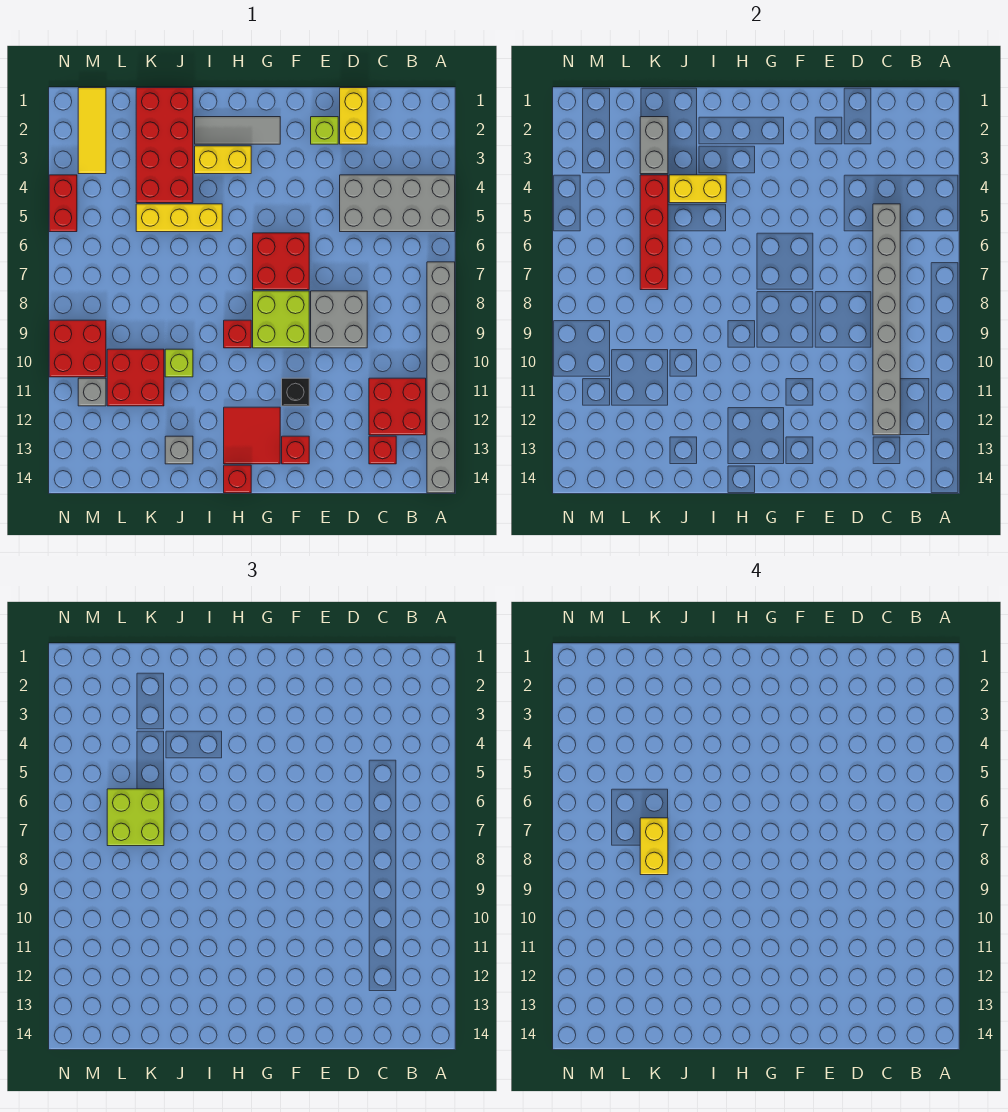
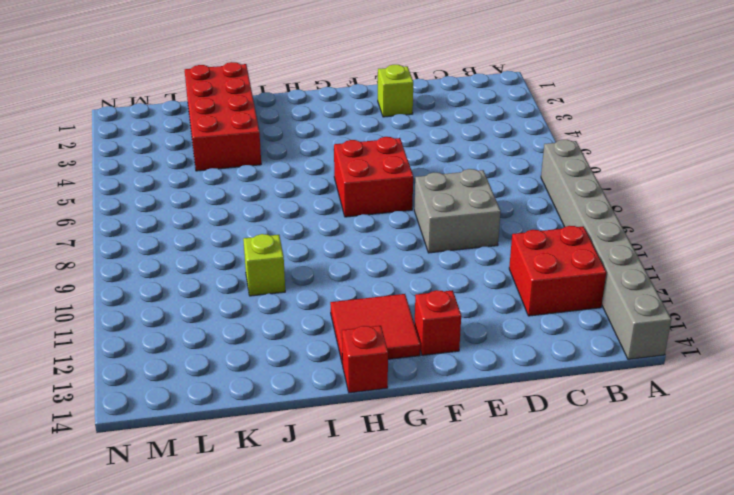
none -> grey 2x4 brick [340,175,455,232]
none -> red 1x1 brick [369,436,396,464]
none -> yellow 1x2 brick [340,88,367,144]
none -> lime 2x2 brick [253,291,309,348]

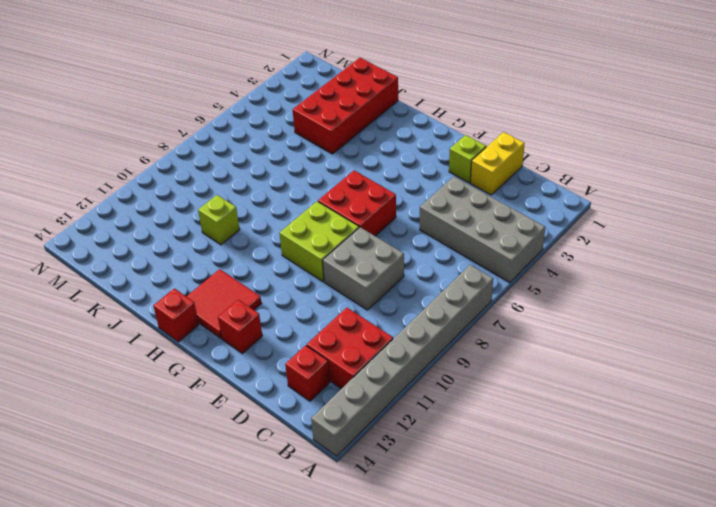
none -> black 1x1 brick [282,378,309,406]
none -> grey 1x3 tile [195,117,280,144]
none -> yellow 1x2 brick [195,146,251,174]
none -> red 1x1 brick [224,320,251,348]

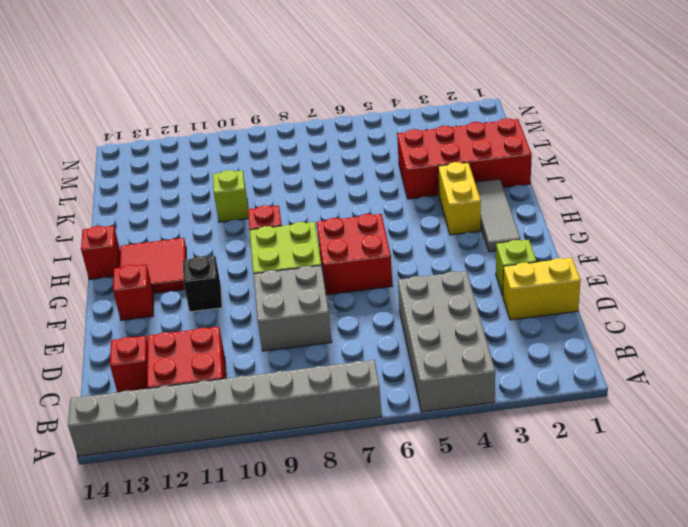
none -> yellow 1x3 brick [136,204,222,232]
none -> grey 1x1 brick [165,436,193,464]
none -> red 2x2 brick [107,349,164,406]
none -> yellow 1x3 tile [78,88,106,174]

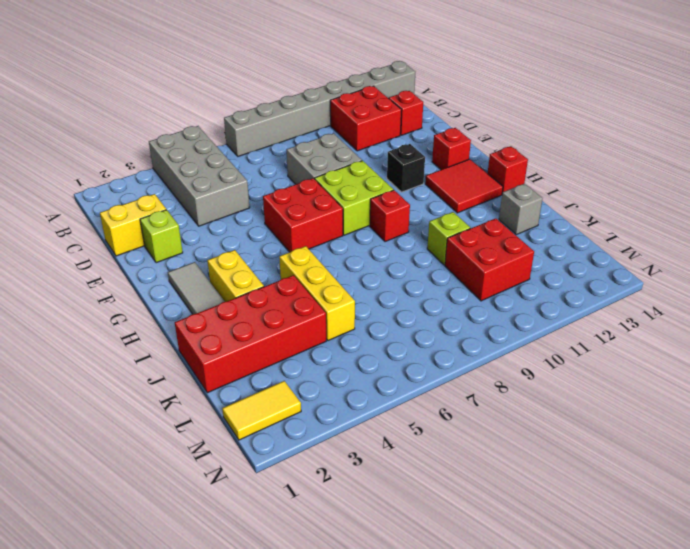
yellow 1x2 tile [222,381,301,440] -> yellow 1x3 tile [78,88,106,174]
none -> red 2x2 brick [49,320,106,377]
none -> grey 1x1 brick [78,378,106,406]
none -> red 1x2 brick [49,175,77,232]
none -> grey 1x8 brick [873,204,900,435]

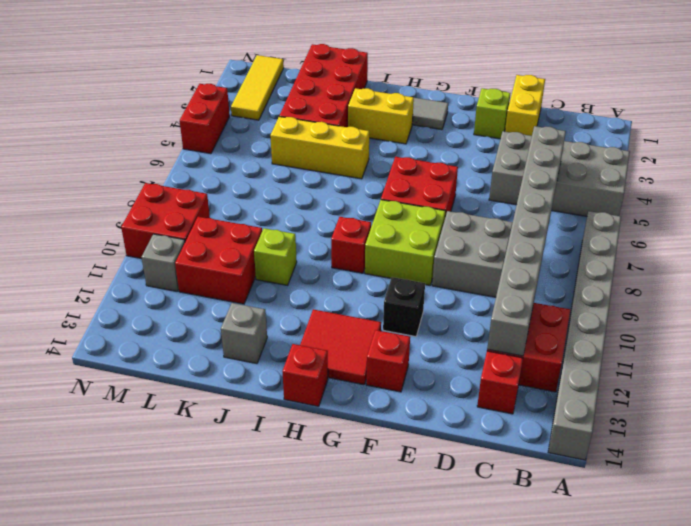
none -> yellow 1x2 brick [669,175,726,203]
none -> grey 1x2 brick [640,117,668,174]
none -> red 1x4 brick [640,175,668,290]
none -> lime 2x2 brick [107,789,164,846]

